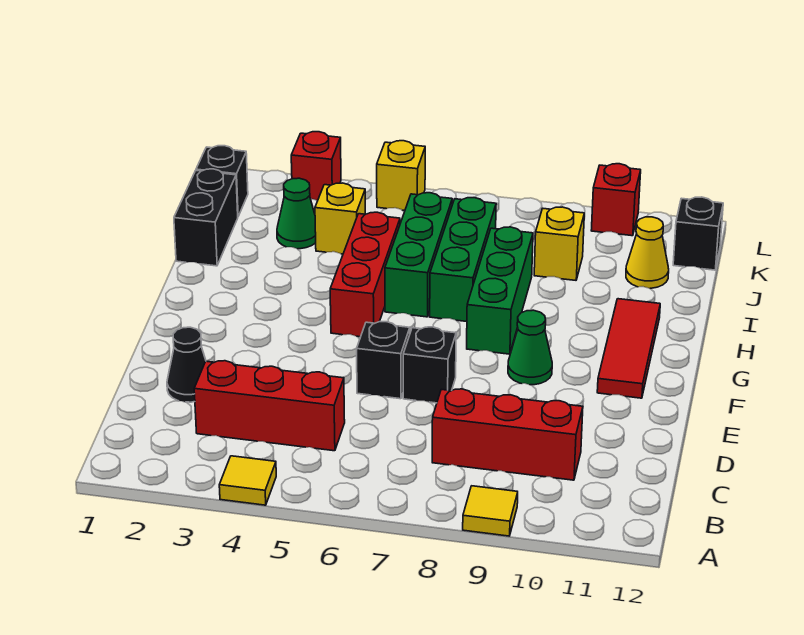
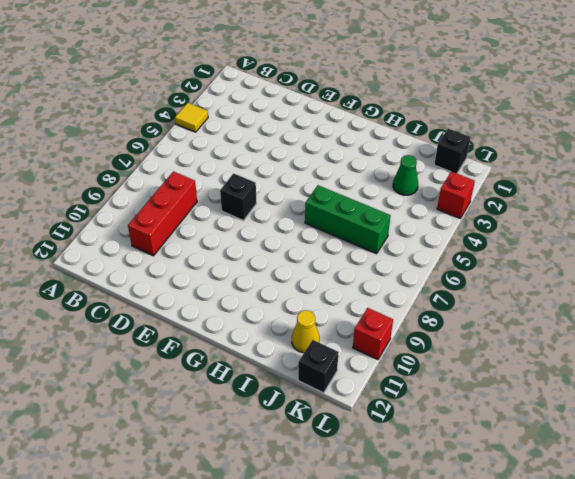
none -> yellow 1x1 tile [463,486,518,536]
none -> red 1x3 brick [194,361,345,451]
none -> black 1x1 cone [167,327,206,402]

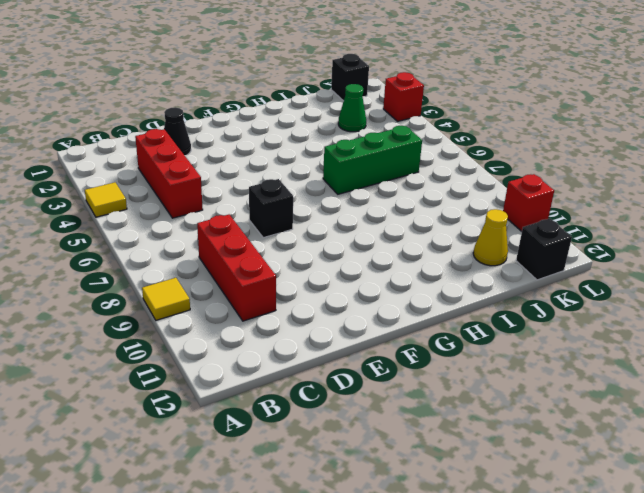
none -> black 1x1 brick [357,322,410,399]
none -> green 1x1 cone [508,310,552,385]
none -> red 1x3 tile [597,299,660,398]

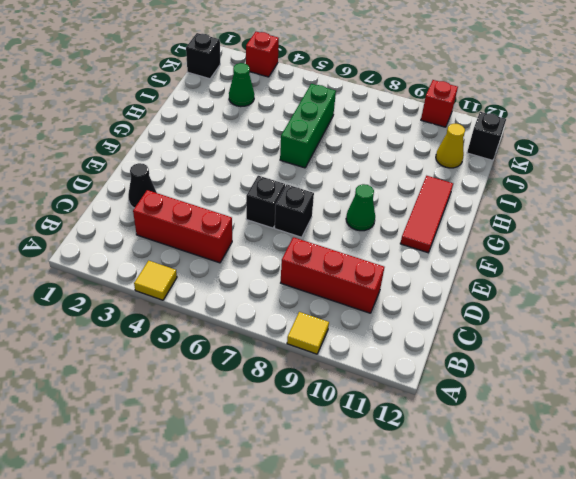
none -> red 1x3 brick [330,212,400,337]
none -> green 1x3 brick [467,227,533,354]
none -> green 1x3 brick [430,198,496,322]

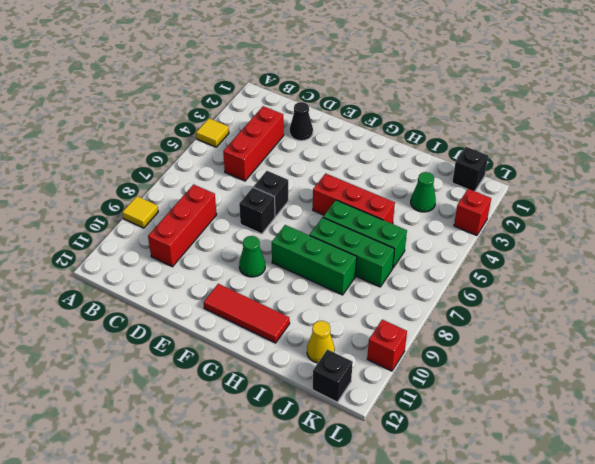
none -> black 1x2 brick [174,169,238,266]
none -> yellow 1x1 brick [315,183,365,254]
none -> yellow 1x1 brick [534,207,584,280]

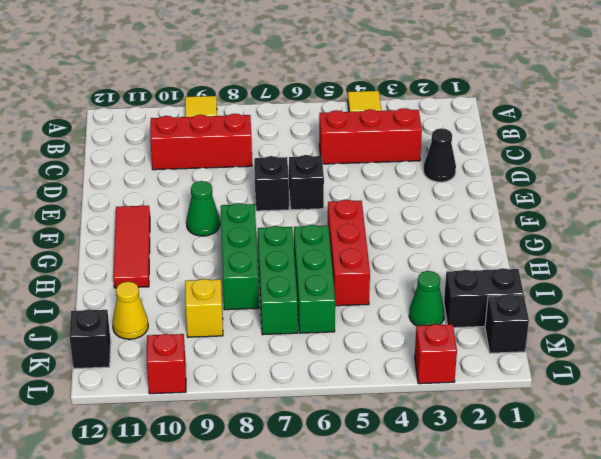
black 1x2 brick [444,268,523,328] -> black 1x2 brick turned to [174,169,238,266]
none -> yellow 1x1 brick [315,183,365,254]
none -> yellow 1x1 brick [377,141,425,210]

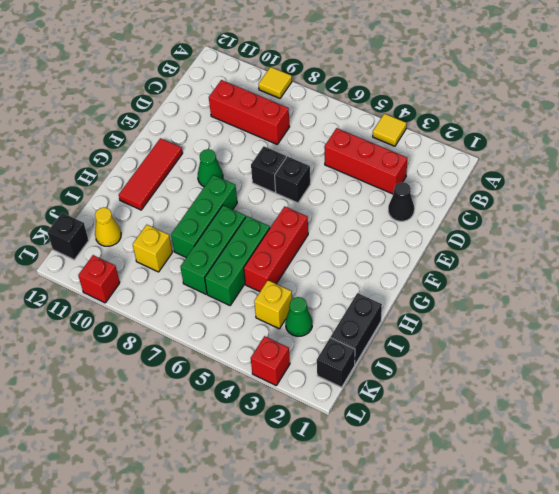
none -> yellow 1x1 brick [377,141,425,210]

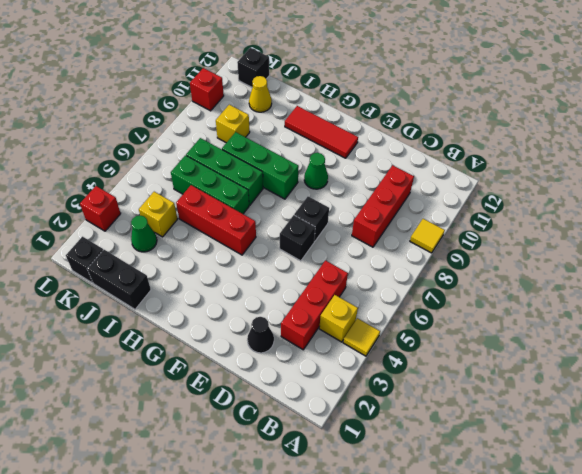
yellow 1x1 brick [319,295,358,342] -> yellow 1x1 brick moved to [377,141,425,210]

